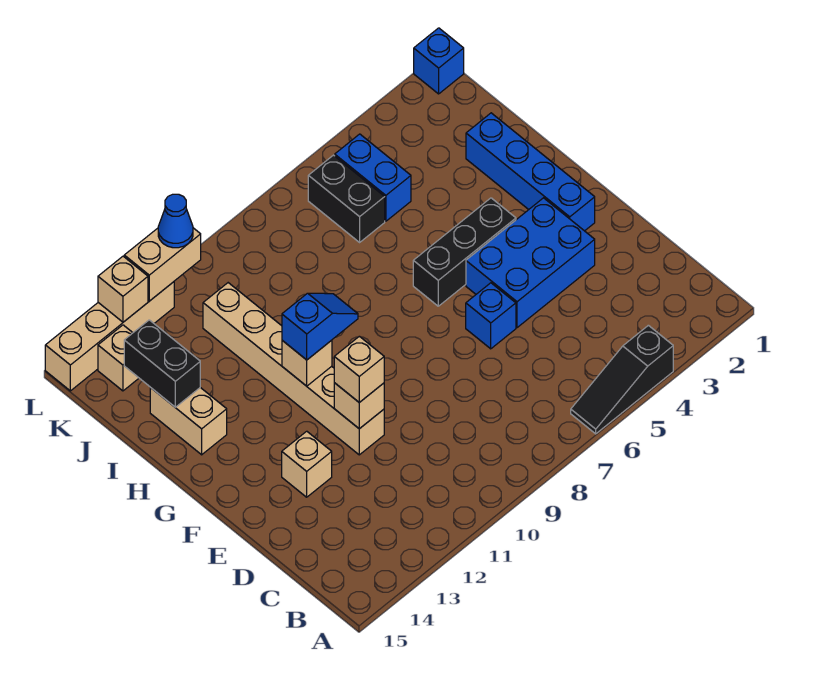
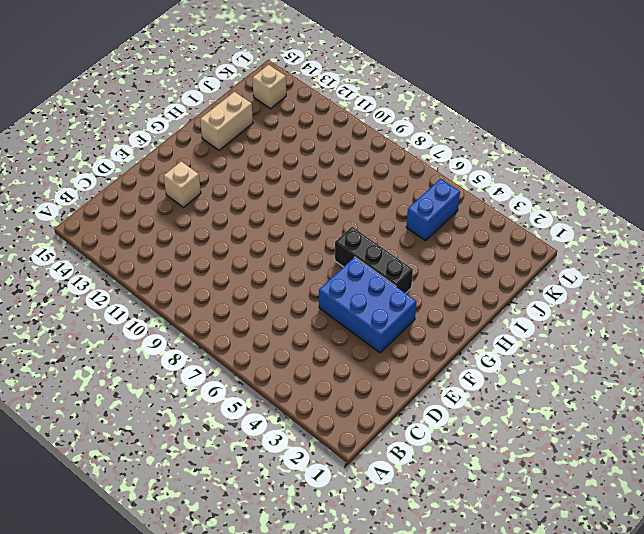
none -> black 1x3 slope [571,325,673,434]
none -> blue 1x1 brick [466,283,516,349]
none -> tan 1x6 brick [203,283,384,455]

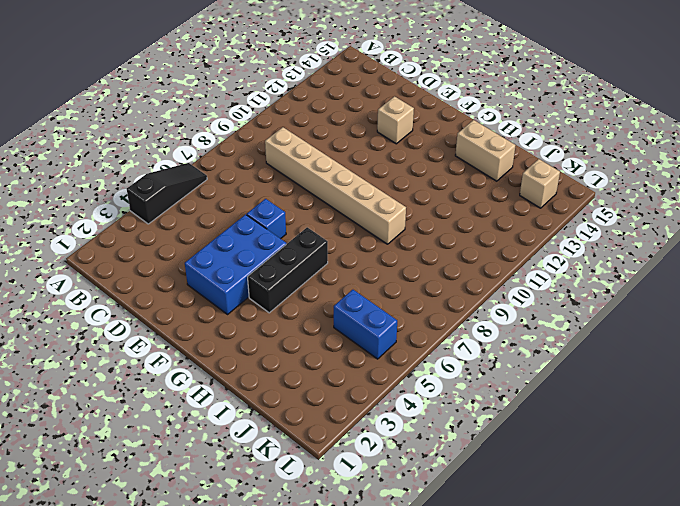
tan 1x6 brick [265,127,406,244] -> tan 1x6 brick moved to [203,283,384,455]
none -> blue 1x4 brick [466,113,595,231]
none -> black 1x2 brick [308,155,385,242]
none -> blue 1x1 brick [414,28,464,94]

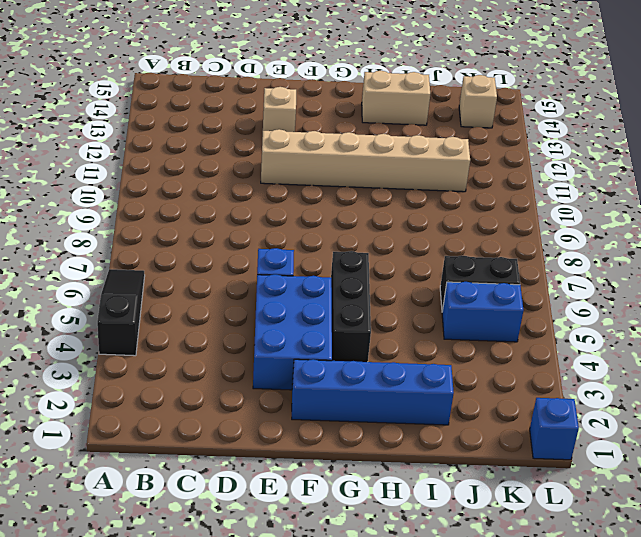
none -> tan 1x4 brick [45,282,174,391]
none -> tan 1x1 brick [334,383,384,429]
none -> tan 1x1 brick [282,340,332,386]

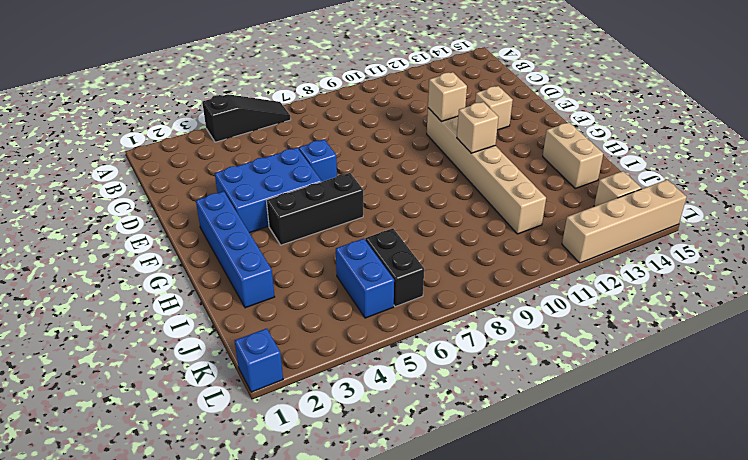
none -> black 1x2 brick [124,320,200,407]
none -> tan 1x2 brick [124,228,201,301]
none -> tan 1x1 brick [98,256,148,322]

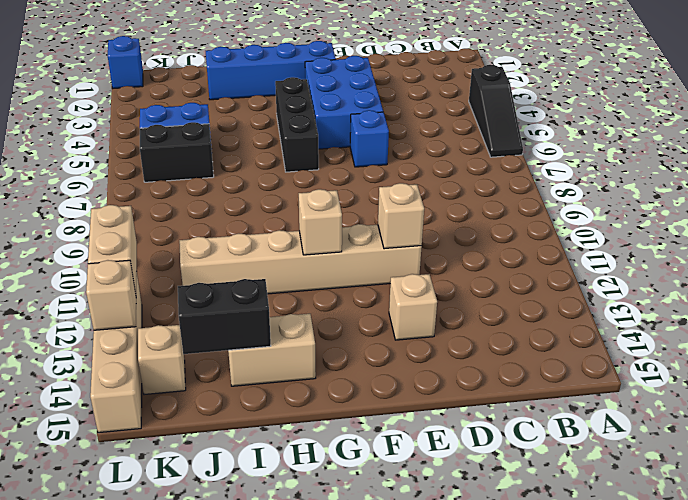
none -> tan 1x1 brick [334,336,384,402]
none -> blue 1x2 slope [282,293,358,360]
none -> blue 1x1 cone [158,194,193,248]

